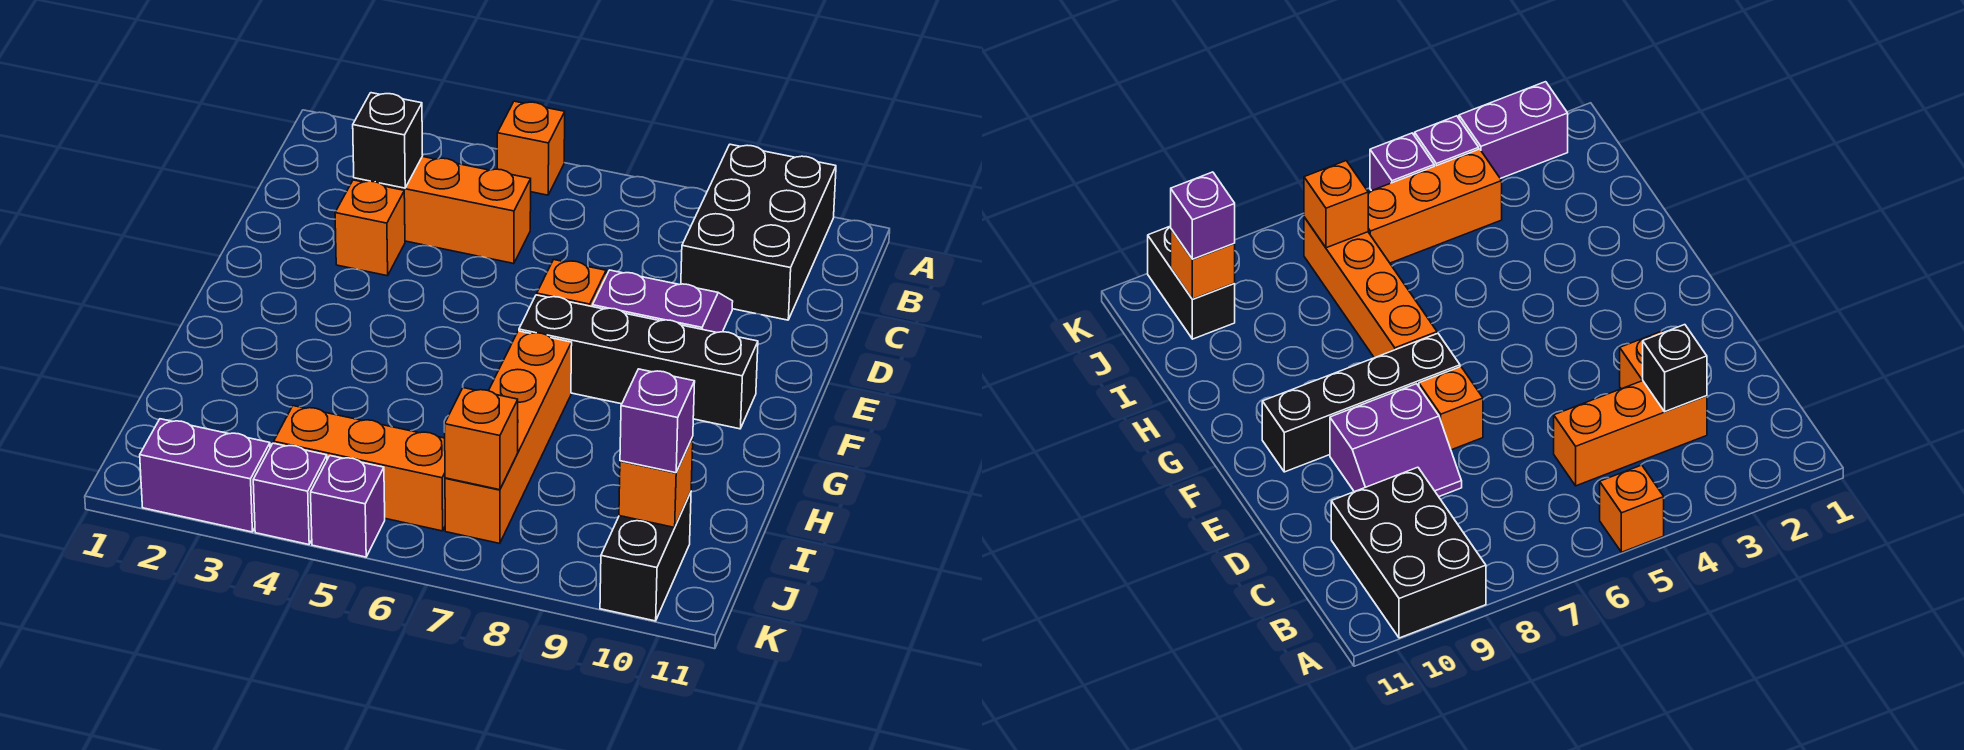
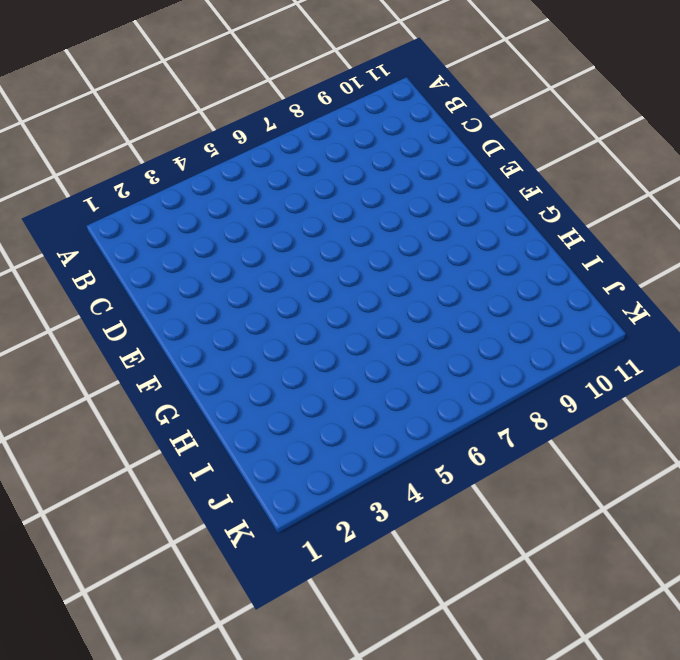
none -> orange 1x1 brick [497,101,565,195]
none -> black 2x3 brick [681,144,836,320]
none -> orange 1x3 brick [354,157,531,264]

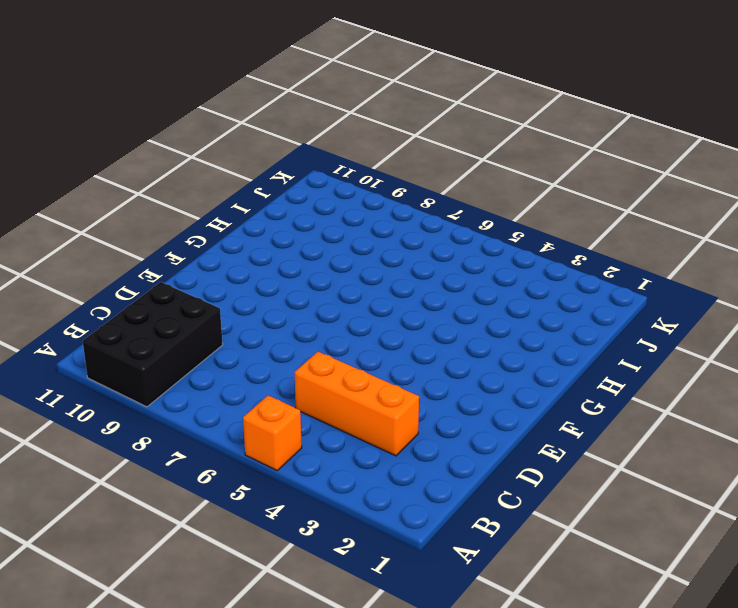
none -> orange 1x1 brick [335,180,405,276]
none -> purple 2x2 slope [592,270,733,333]
none -> orange 1x1 brick [537,260,606,306]

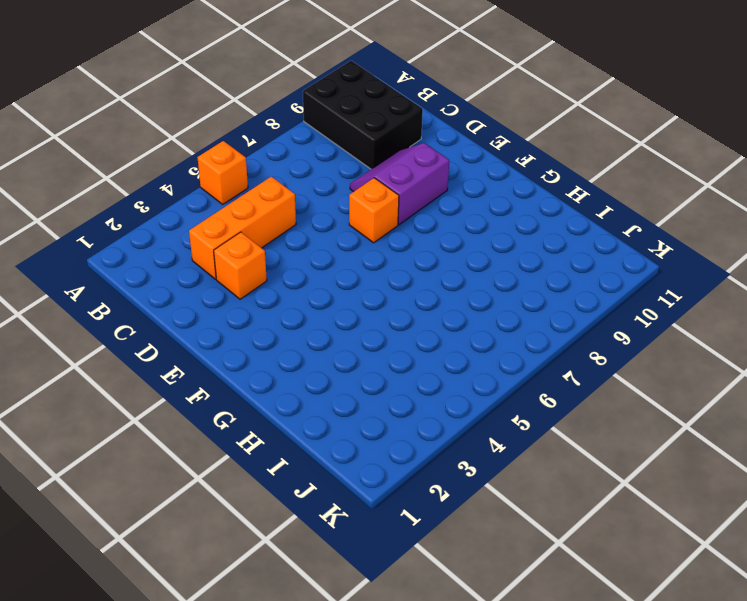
none -> black 1x4 brick [519,295,758,429]
none -> orange 1x4 brick [445,331,572,544]
none -> orange 1x3 brick [274,406,445,531]

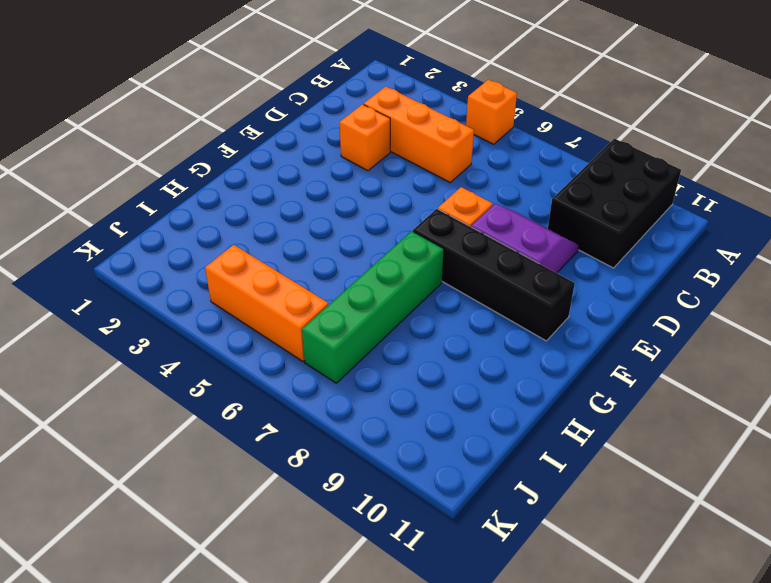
green 1x4 brick [302,231,444,383] -> orange 1x4 brick [445,331,572,544]
none -> black 1x2 brick [600,492,691,621]
none -> purple 1x2 brick [140,419,270,532]
none -> purple 1x1 brick [253,443,327,544]

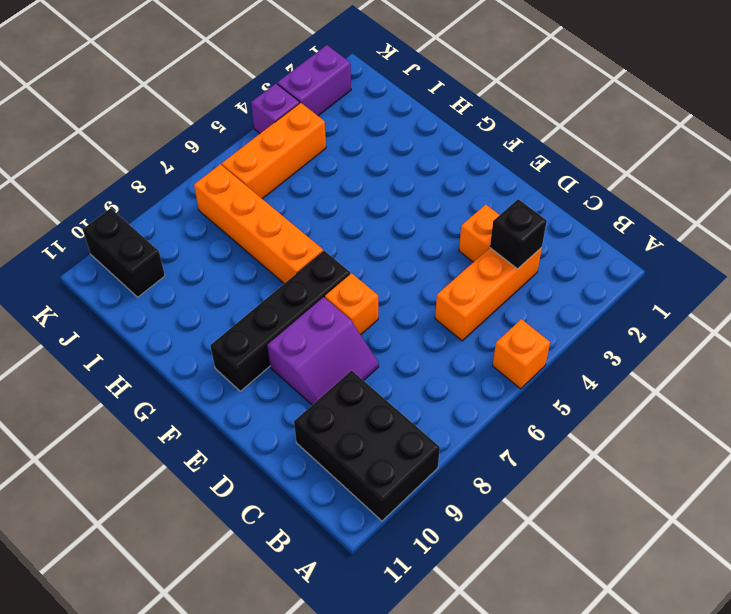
none -> purple 1x1 brick [311,456,385,557]
none -> orange 1x1 brick [444,388,518,490]
none -> orange 1x1 brick [619,437,693,528]

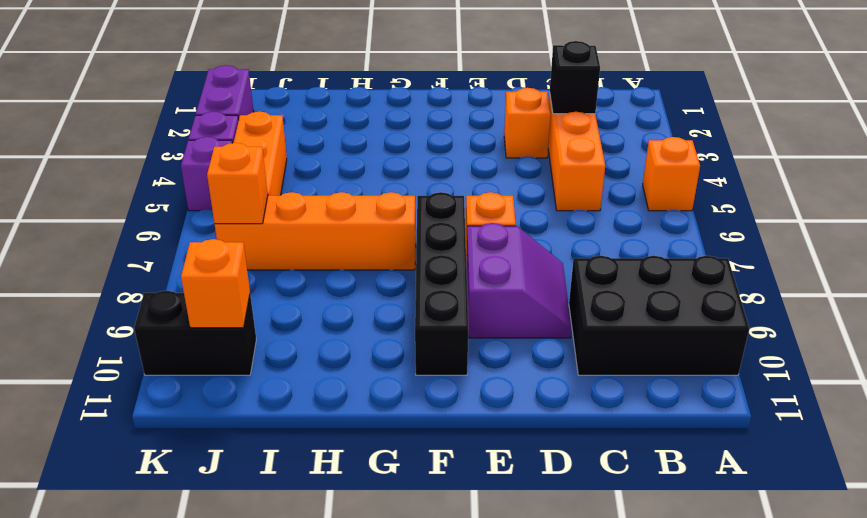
none -> purple 1x1 brick [620,369,695,473]

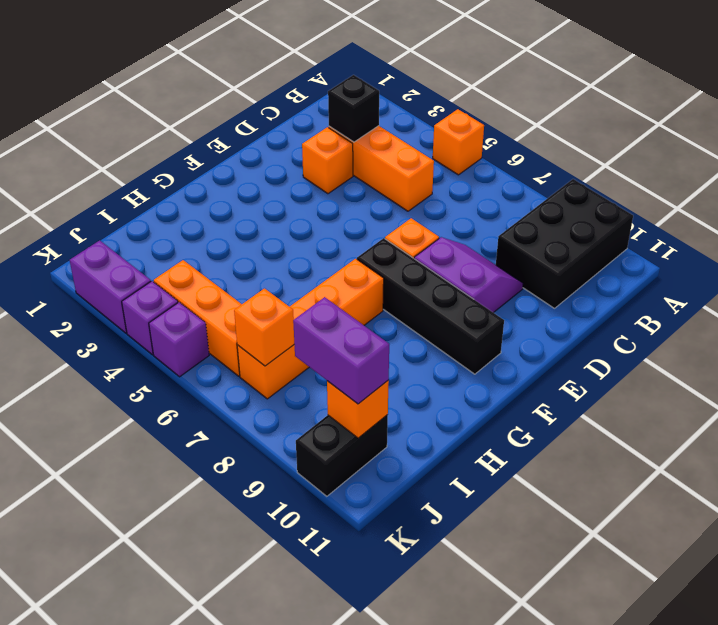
purple 1x2 brick [293,297,389,404] -> purple 1x1 brick [620,369,695,473]

